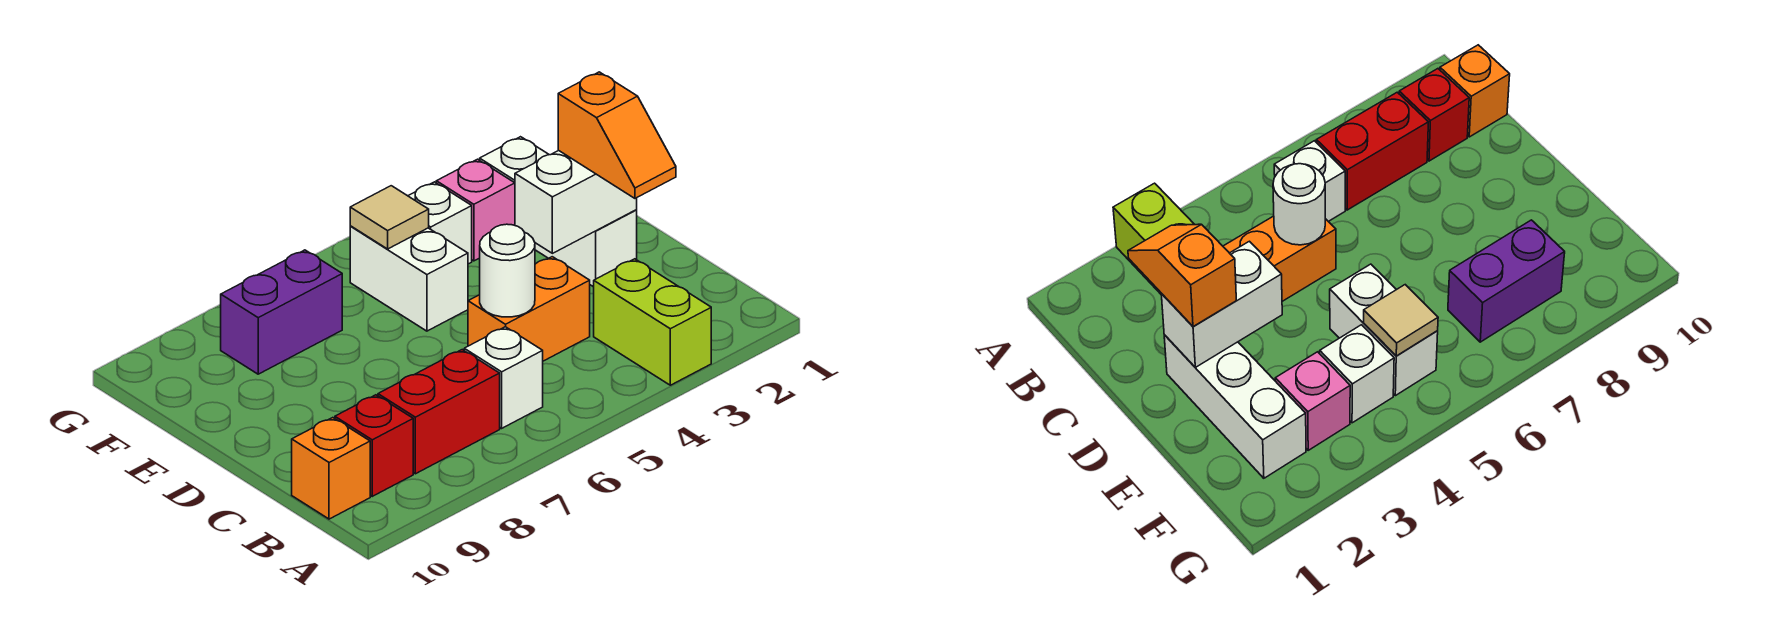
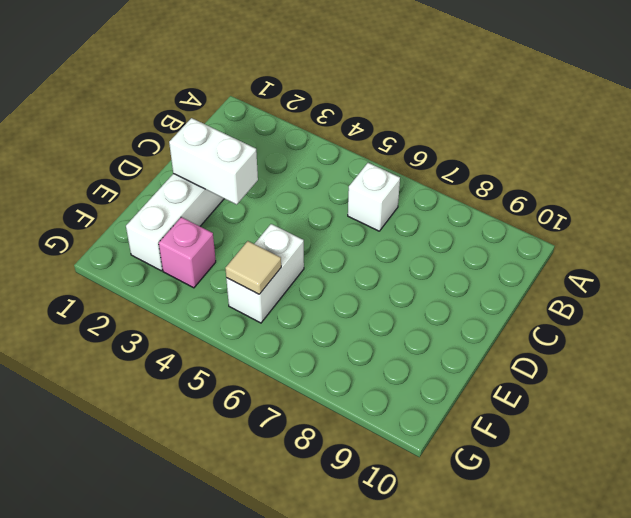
none -> lime 1x2 brick [594,259,711,385]
none -> red 1x2 brick [378,350,500,474]
none -> red 1x1 brick [335,395,413,496]

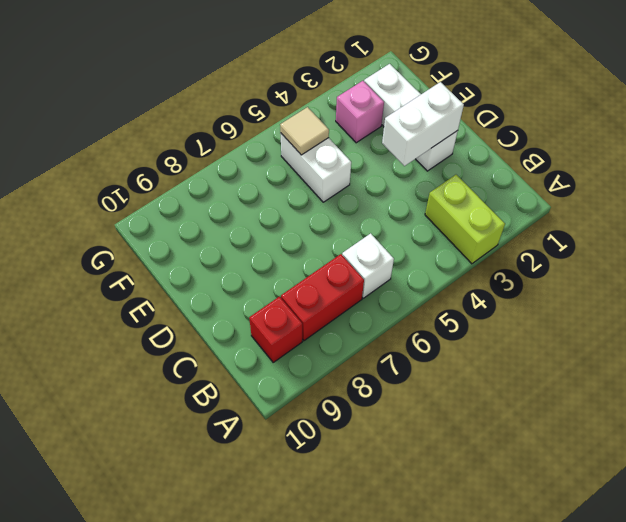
none -> orange 1x1 brick [292,418,370,519]
none -> orange 1x2 brick [468,257,590,361]
none -> white 1x1 brick [408,182,472,264]

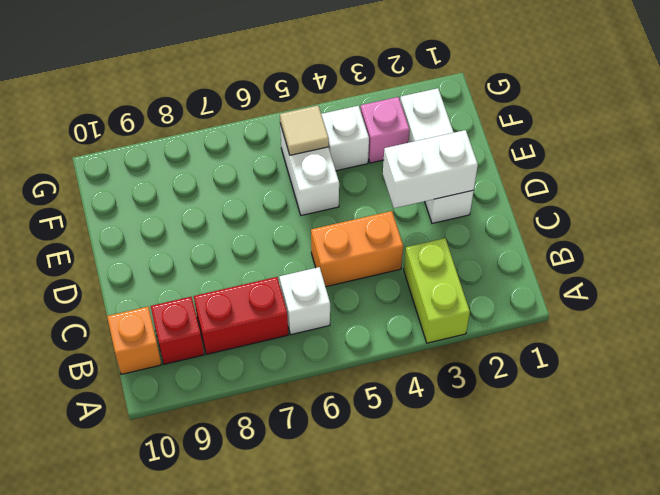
none -> purple 1x2 brick [221,250,342,374]
none -> white 1x1 round brick [480,224,535,317]
none -> orange 1x2 slope [558,72,676,198]

